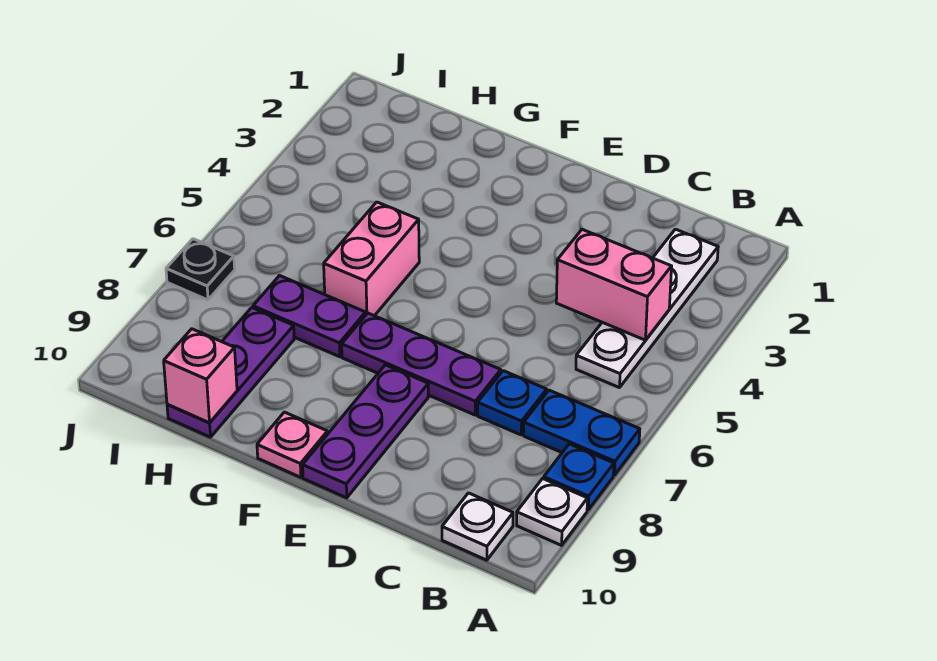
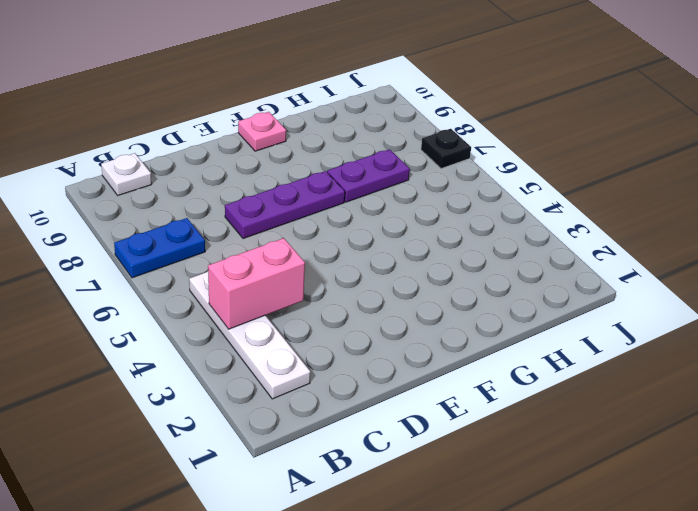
none -> blue 1x1 plate [544,444,614,510]
none -> white 1x1 plate [517,479,587,545]
none -> blue 1x1 plate [478,371,547,435]

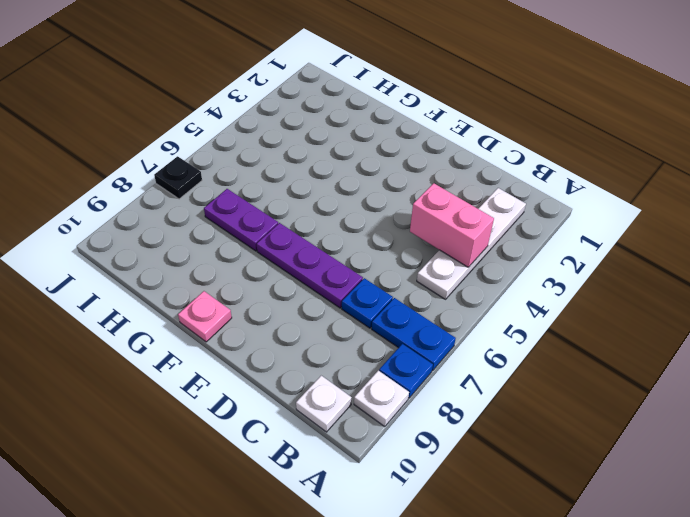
none -> purple 1x3 plate [303,365,429,498]
none -> pink 1x2 brick [324,202,419,316]
none -> purple 1x3 plate [167,308,294,437]

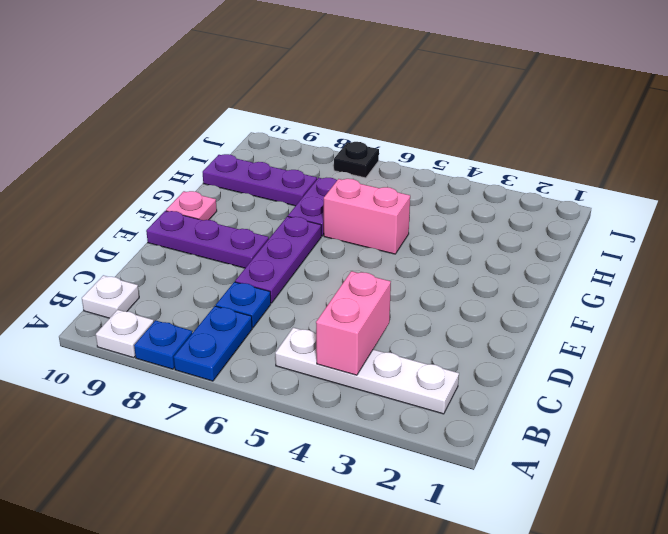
none -> pink 1x1 brick [164,329,237,423]

